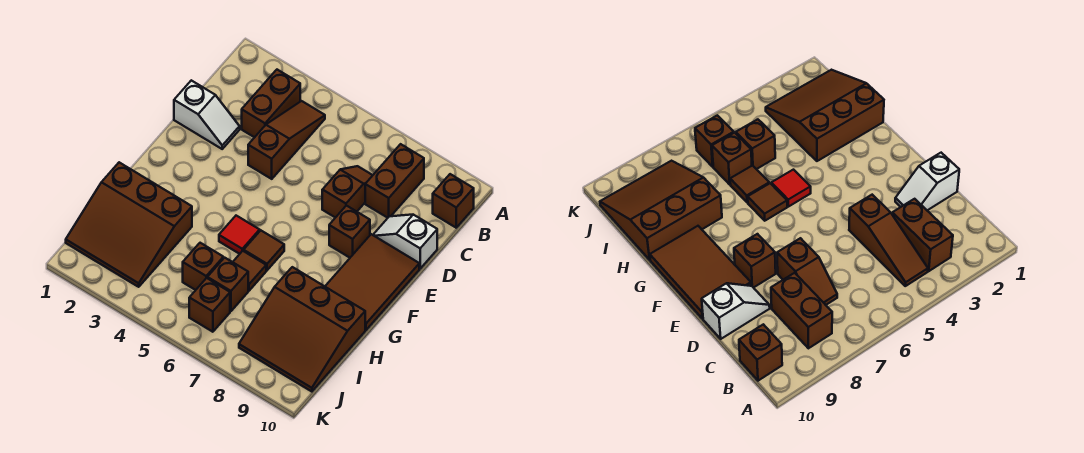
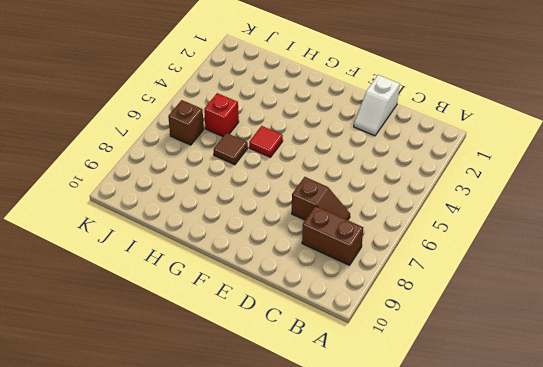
red 1x1 brick [204,93,239,137] -> brown 1x1 brick [183,243,223,290]
none -> brown 1x2 brick [242,70,300,137]
none -> brown 1x3 slope [248,101,325,179]
none -> brown 1x1 brick [433,174,474,228]

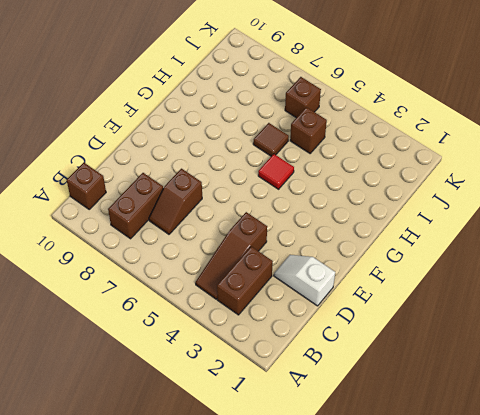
none -> white 1x2 slope [373,215,437,269]
none -> brown 1x1 brick [329,206,370,258]
none -> brown 2x3 tile [325,234,419,330]

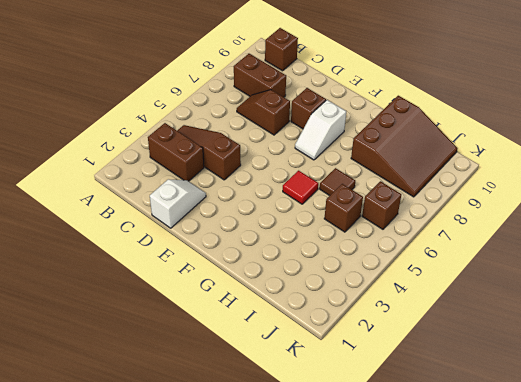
white 1x2 slope [295,100,346,160] -> white 1x2 slope moved to [373,215,437,269]
none -> brown 2x3 tile [325,234,419,330]
none -> brown 1x1 tile [244,231,284,270]
none -> brown 3x3 slope [66,162,192,287]

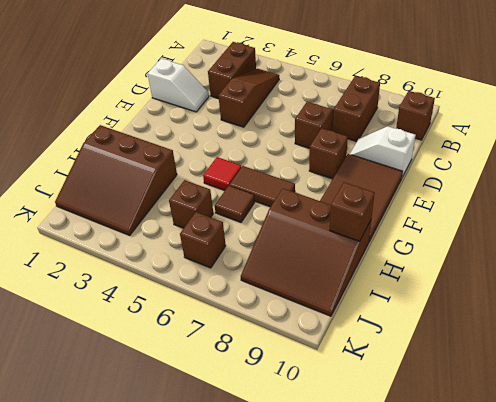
brown 1x2 tile [229,166,295,207] -> brown 1x1 tile [244,231,284,270]
brown 1x1 brick [330,182,374,241] -> brown 1x1 brick moved to [207,258,248,311]

